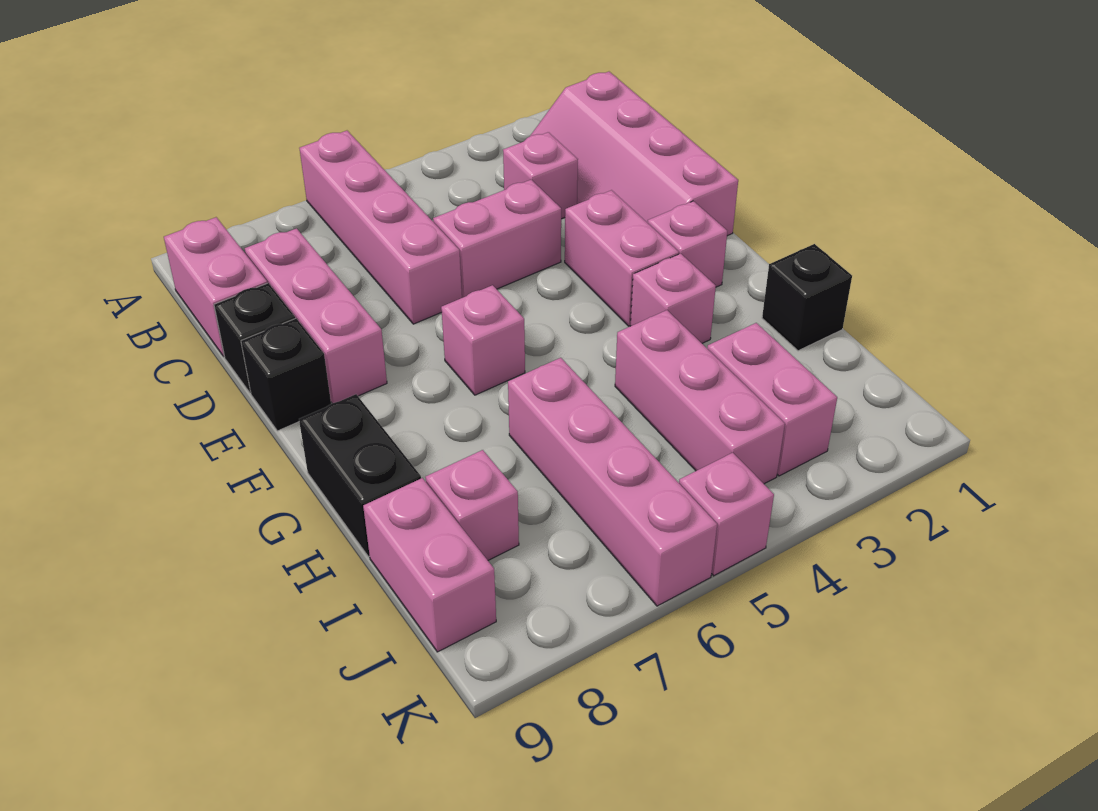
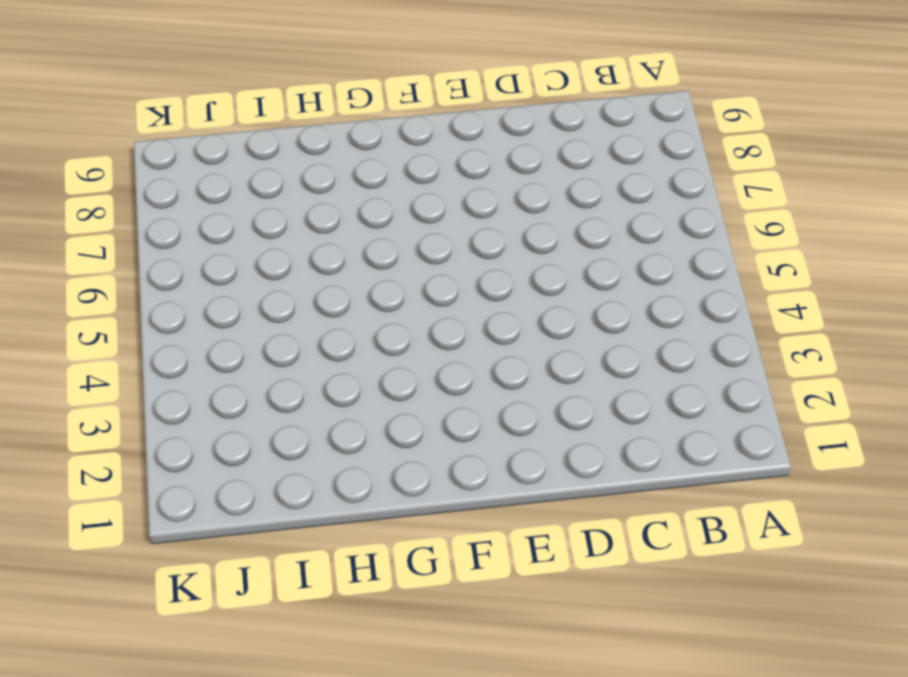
none -> pink 1x4 brick [299,131,462,324]
none -> pink 2x4 slope [530,72,738,236]
none -> pink 1x2 brick [164,217,267,356]

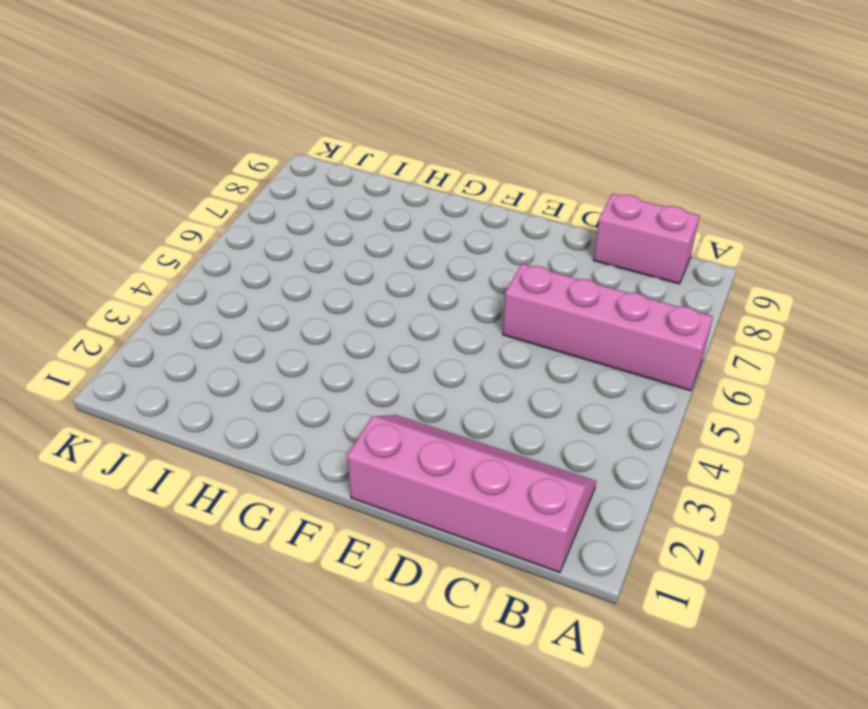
none -> pink 1x1 brick [503,132,578,219]
none -> pink 1x3 brick [245,228,387,403]
none -> pink 1x2 brick [433,180,561,298]

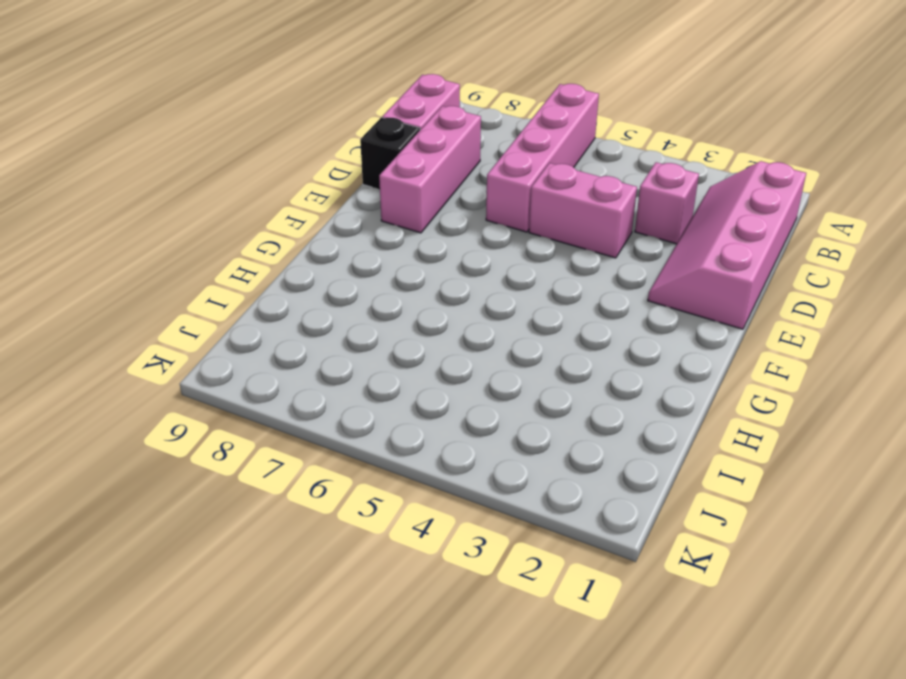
none -> pink 1x2 brick [565,190,679,326]
none -> black 1x1 brick [241,318,331,431]
none -> pink 1x1 brick [648,201,727,287]

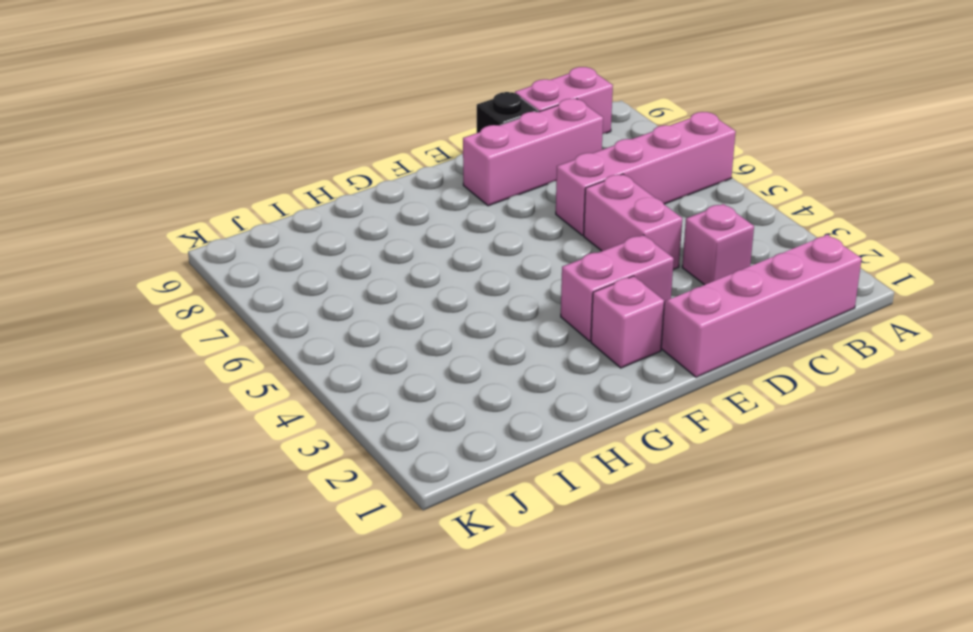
none -> black 1x1 brick [241,318,331,431]
none -> pink 1x1 brick [441,285,525,395]
none -> pink 1x1 brick [631,254,716,343]

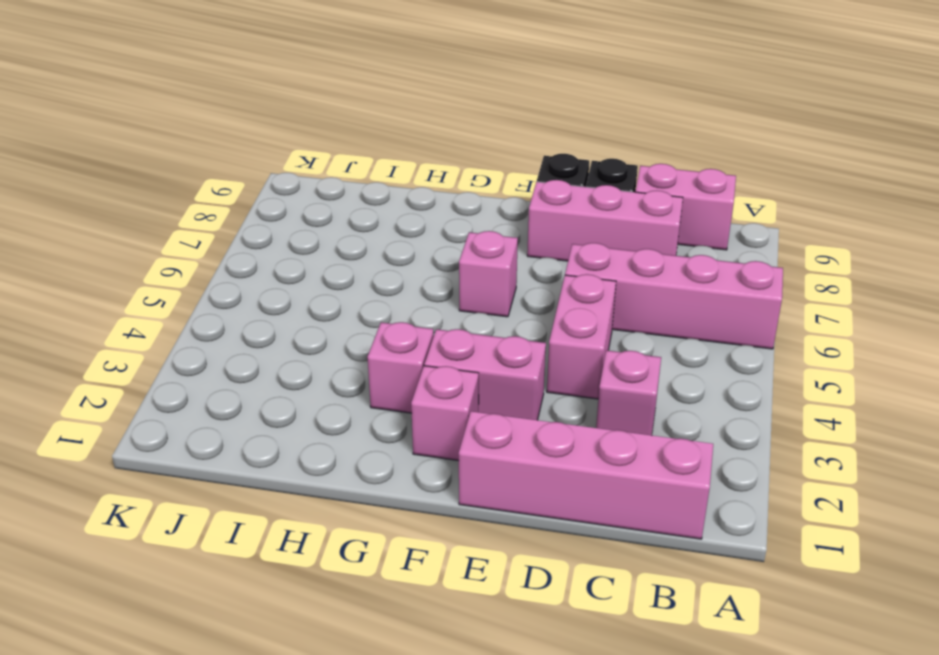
none -> black 1x2 brick [299,394,421,557]
none -> black 1x1 brick [762,244,852,351]
none -> pink 1x3 brick [615,310,785,484]

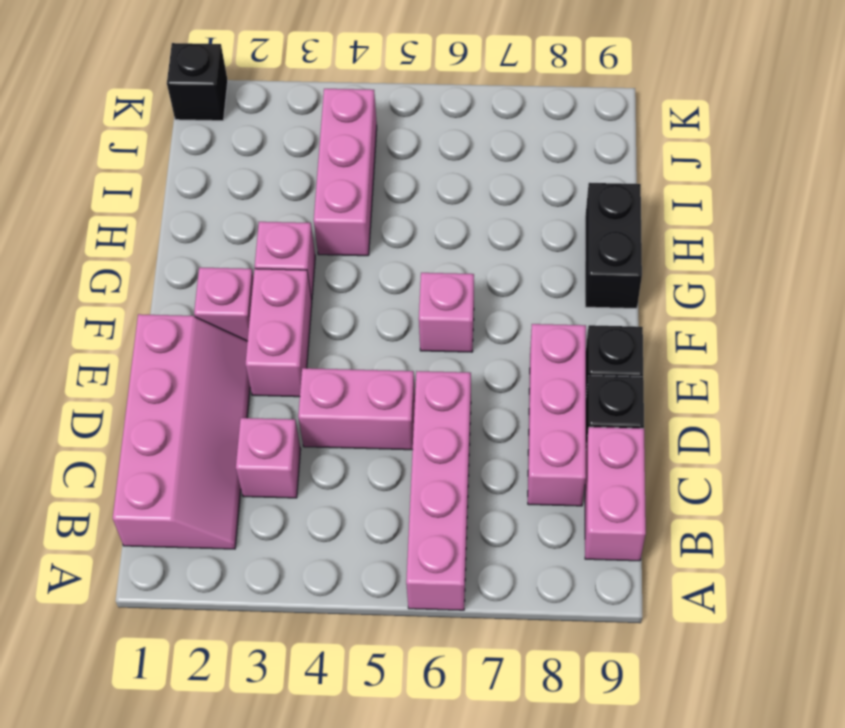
black 1x1 brick [167,43,228,121] -> black 1x1 brick moved to [762,244,852,351]
none -> pink 1x4 brick [508,358,717,606]
none -> pink 1x2 brick [707,323,837,476]
none -> pink 1x1 brick [425,450,519,560]

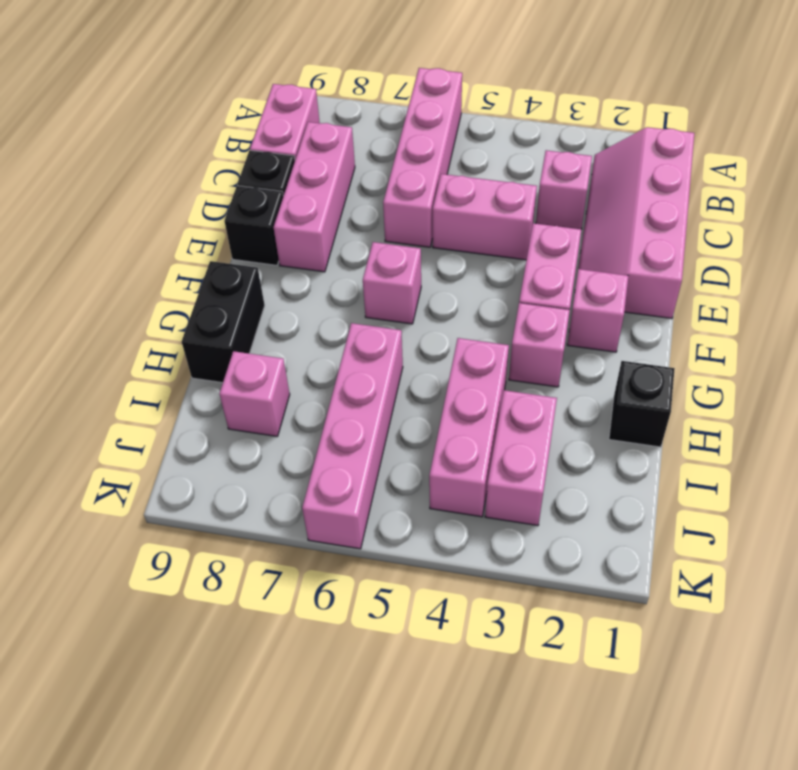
none -> pink 1x2 brick [363,478,496,652]
none -> pink 1x1 brick [679,453,774,576]

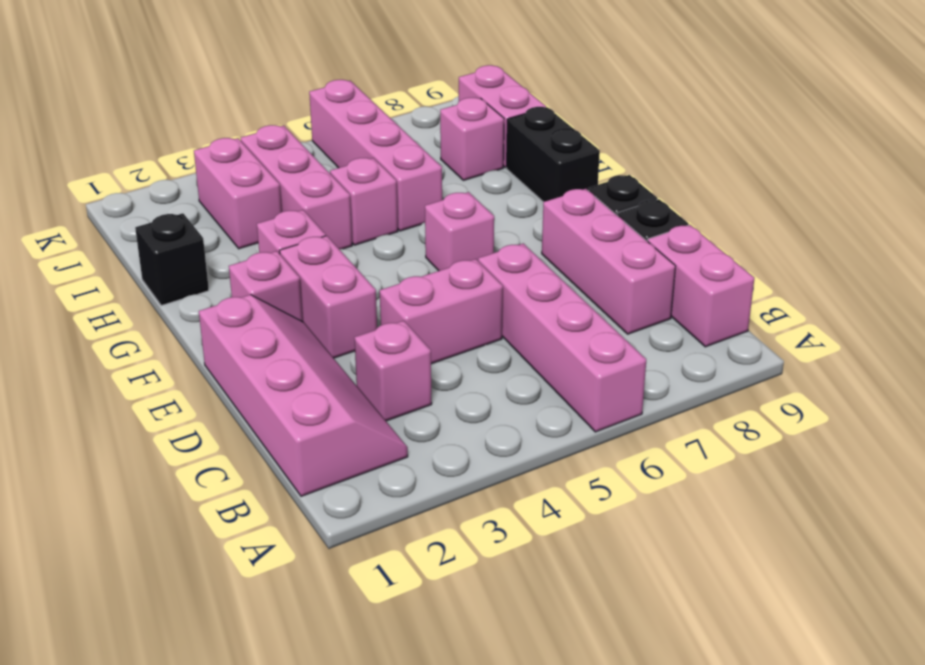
pink 1x1 brick [330,158,398,245] -> pink 1x1 brick moved to [679,453,774,576]

